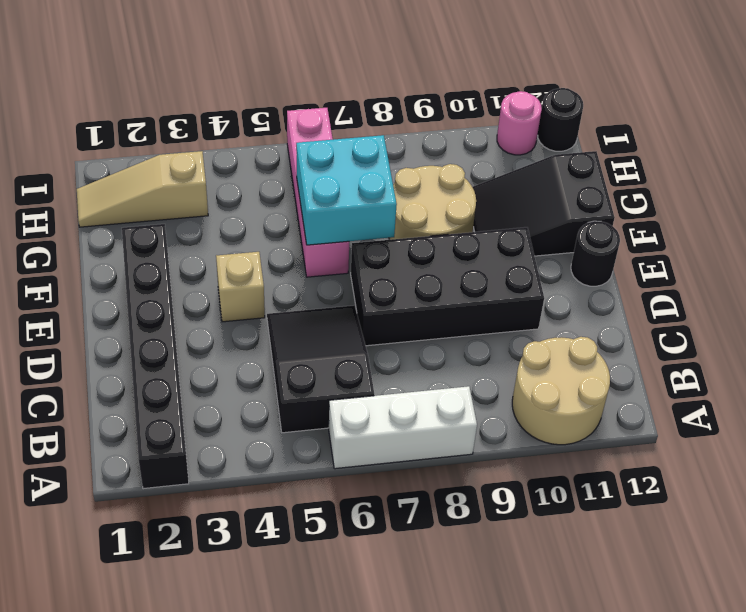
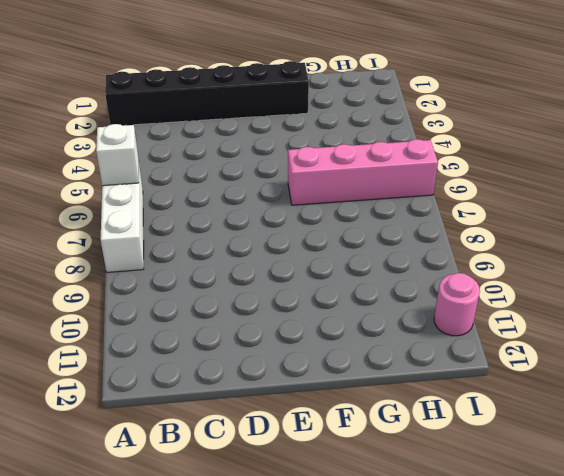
white 1x1 brick [96,124,139,186] -> none
none -> tan 2x2 round brick [512,337,610,445]
none -> black 2x3 slope [267,306,374,433]
none -> black 2x4 brick [351,227,544,346]

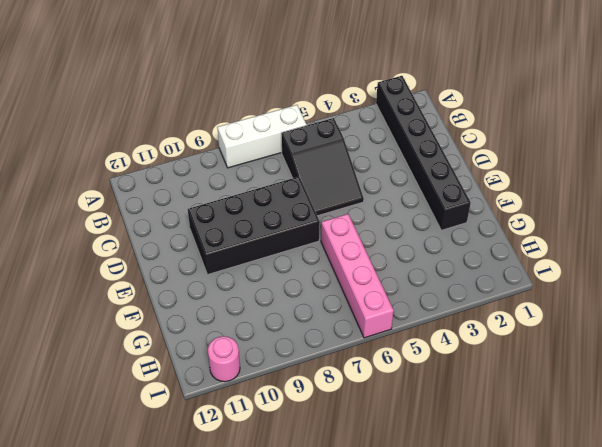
none -> tan 2x2 round brick [512,337,610,445]
none -> tan 1x1 brick [216,252,265,322]
none -> black 1x1 round brick [571,221,620,286]

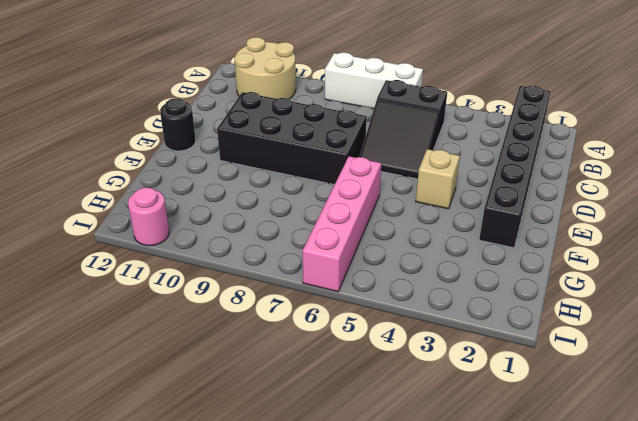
none -> tan 2x2 round brick [389,164,476,240]
none -> black 2x3 slope [473,151,615,256]
none -> tan 1x3 slope [77,151,208,227]

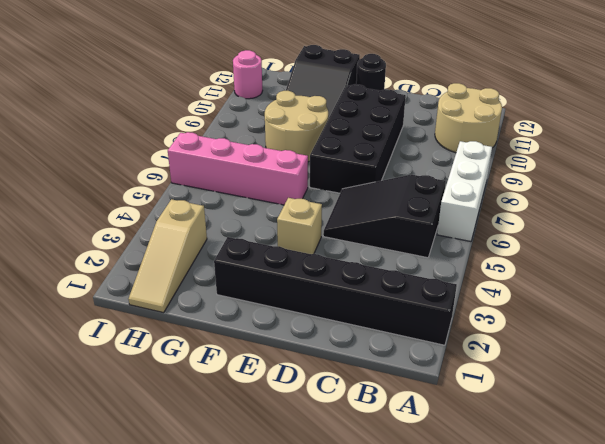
none -> black 1x1 round brick [538,88,583,151]
none -> cyan 2x2 brick [296,135,397,245]

